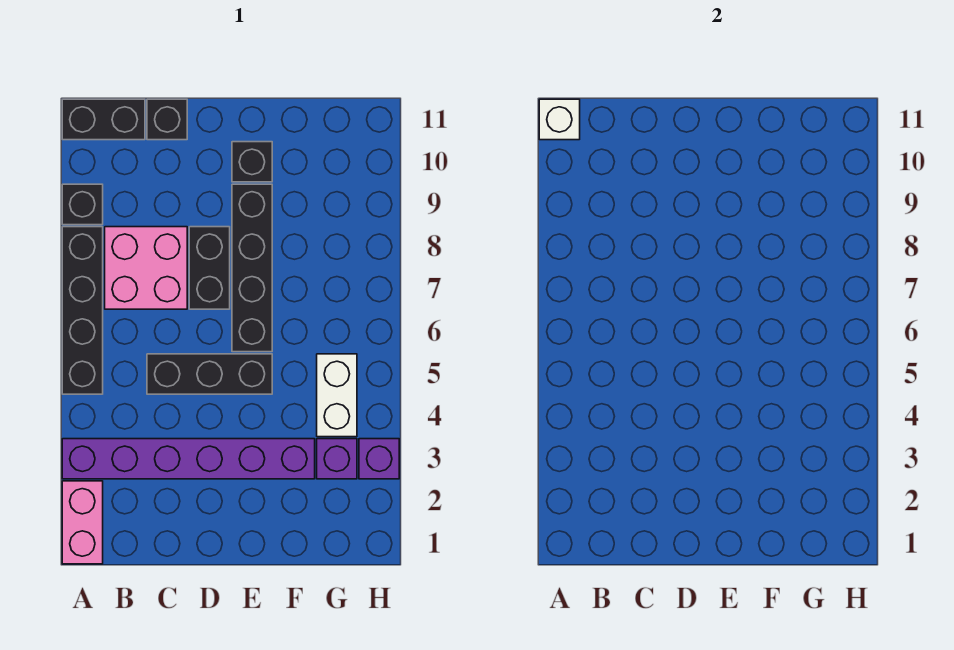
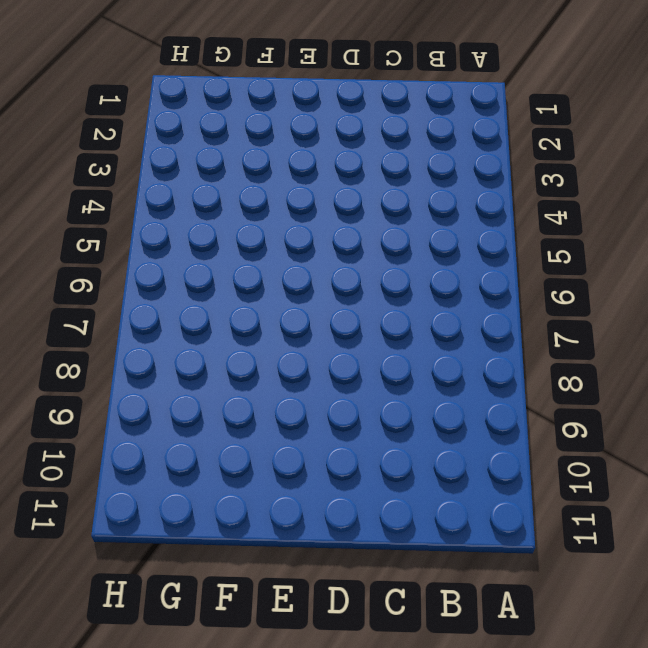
none -> pink 1x2 brick [62,481,103,564]
none -> purple 1x6 brick [62,439,315,479]
none -> black 1x4 brick [62,227,103,394]

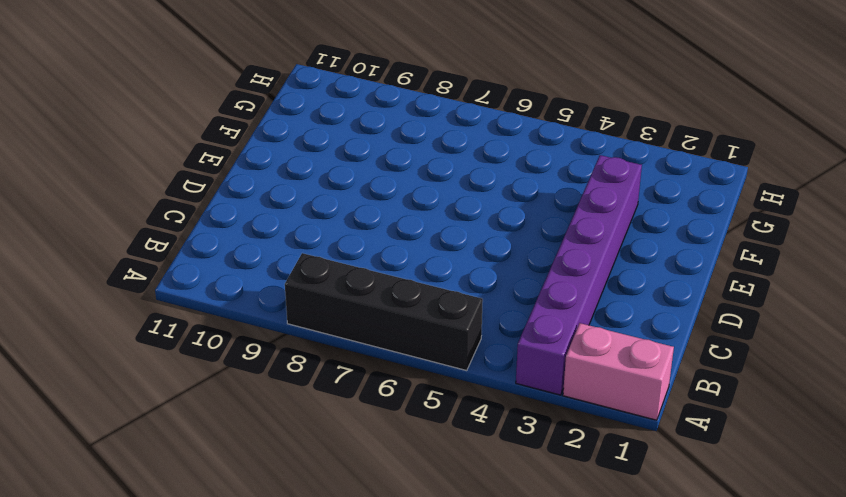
none -> black 1x1 brick [62,184,103,225]
none -> black 1x2 brick [62,99,145,140]
none -> pink 2x2 brick [105,227,187,309]

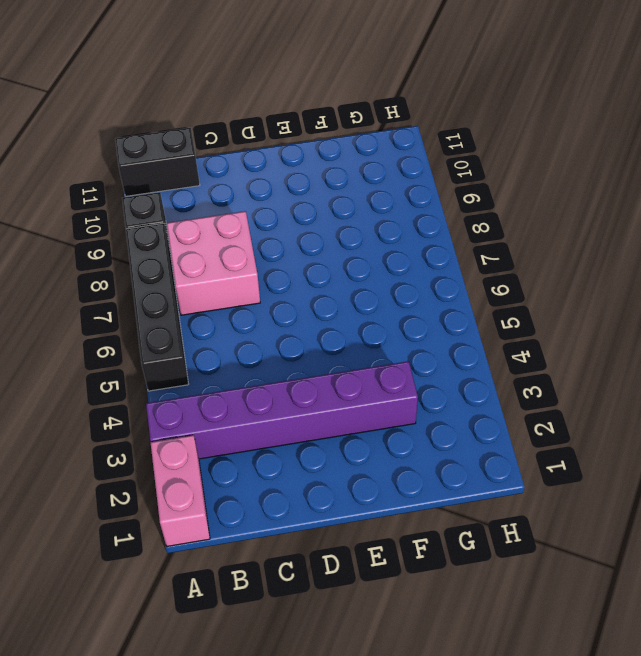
none -> black 1x3 brick [147,354,272,394]
none -> black 1x1 brick [147,99,187,140]
none -> black 1x2 brick [189,227,230,309]

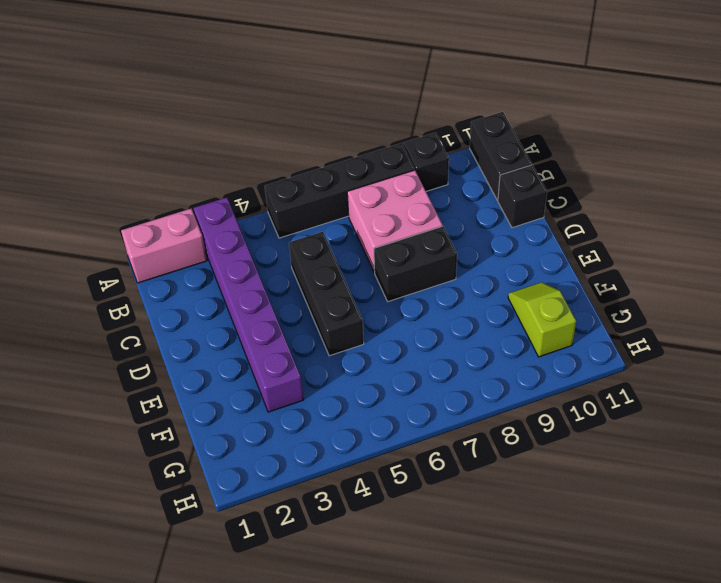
lime 1x2 slope [508,282,576,357] -> none
none -> black 1x4 brick [232,184,272,352]
none -> black 1x1 brick [232,142,272,182]
none -> purple 1x1 brick [317,439,357,479]

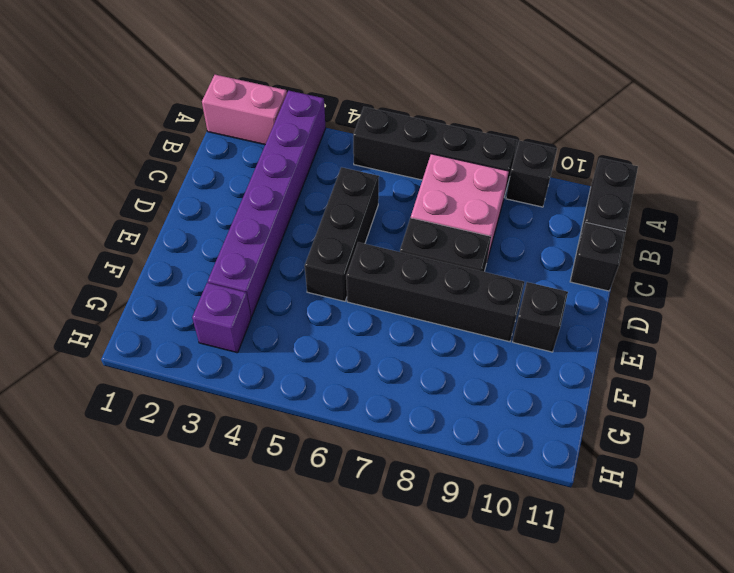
none -> white 1x2 brick [317,354,357,437]
none -> purple 1x1 brick [359,439,399,479]
none -> white 1x1 brick [539,99,580,140]

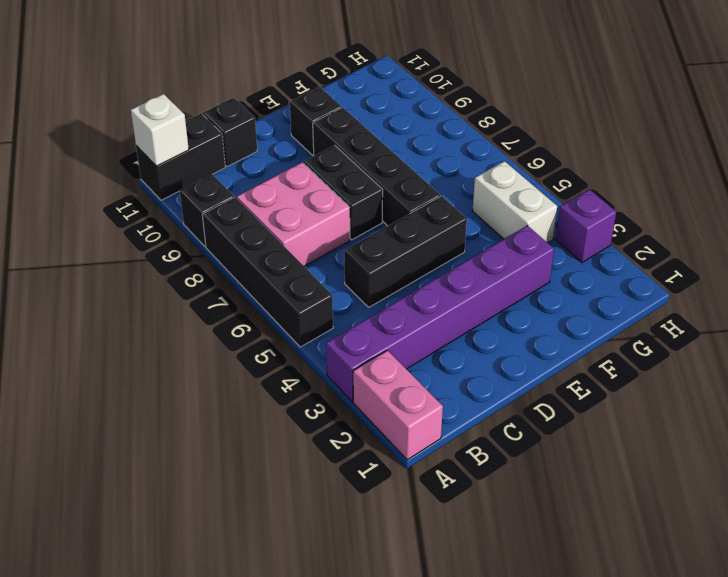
none -> purple 1x1 brick [317,439,357,479]

